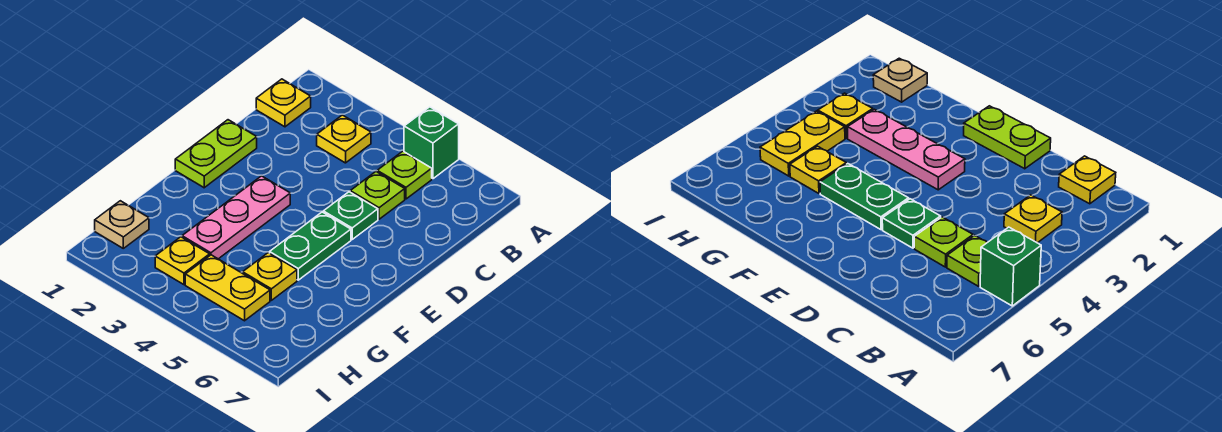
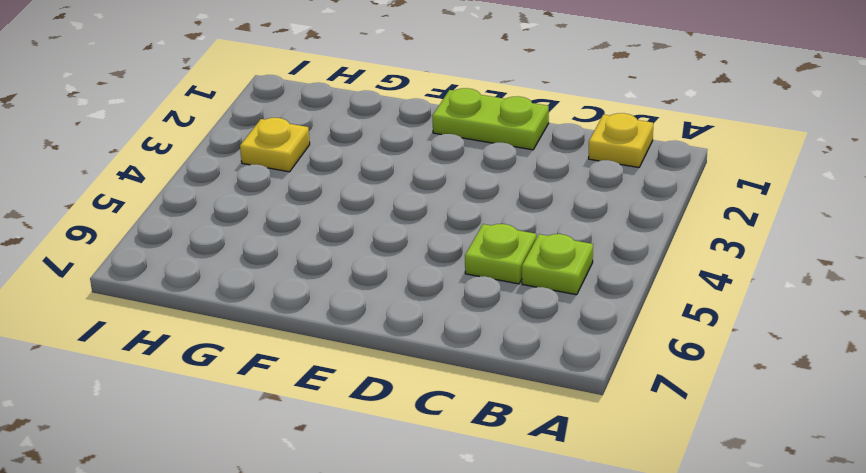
none -> green 1x1 brick [404,107,459,179]
none -> yellow 1x1 plate [317,115,371,163]
none -> green 1x1 plate [323,192,378,239]

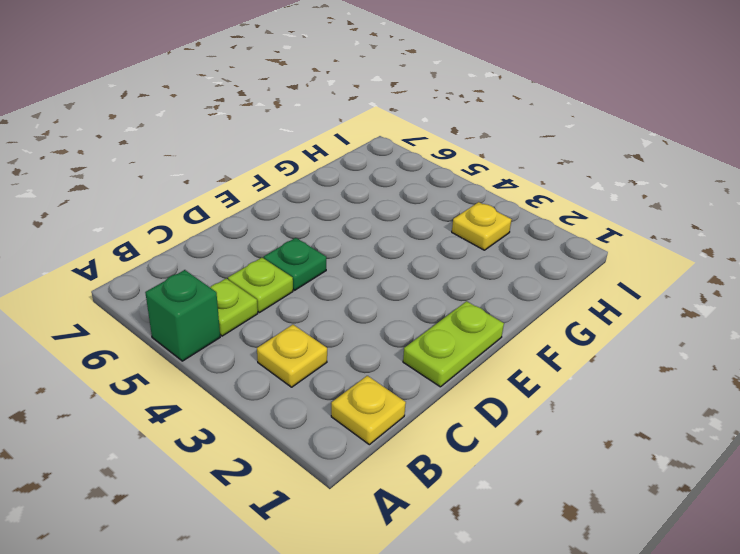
none -> pink 1x3 plate [182,176,290,259]
none -> green 1x2 plate [270,212,351,280]
none -> yellow 1x1 plate [243,253,297,300]

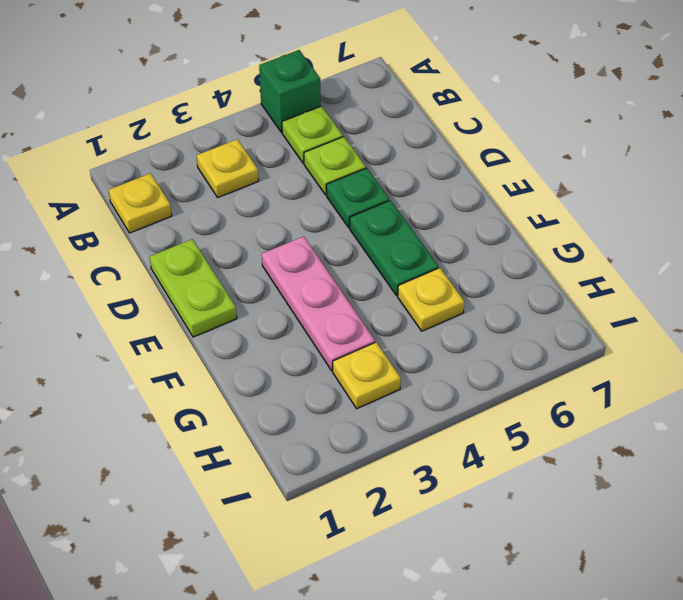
none -> tan 1x1 plate [95,201,149,248]
none -> yellow 1x2 plate [185,255,270,321]

